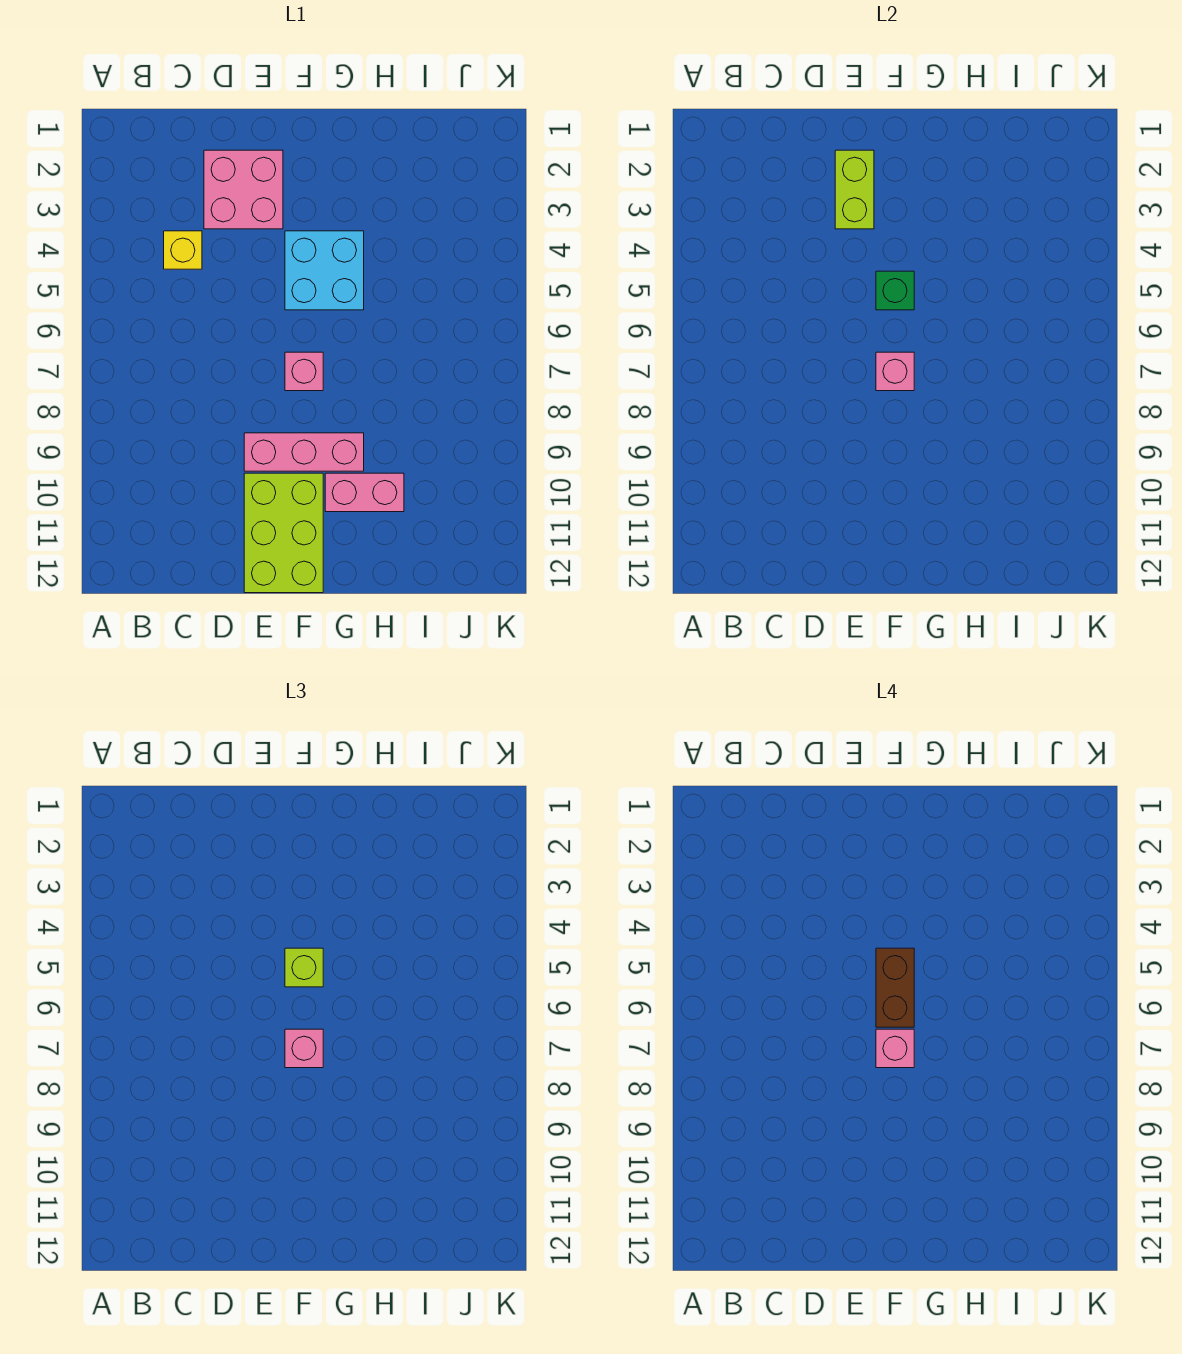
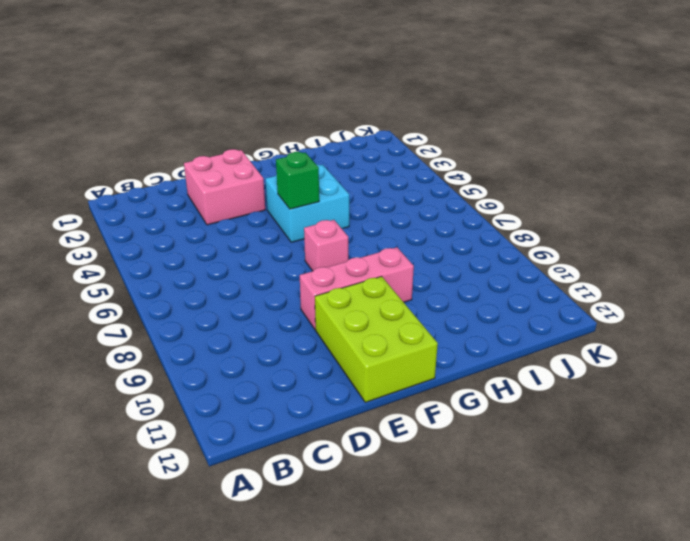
none -> yellow 1x1 brick [164,231,202,269]
none -> pink 1x2 brick [325,473,404,512]
none -> lime 1x2 brick [835,150,874,229]

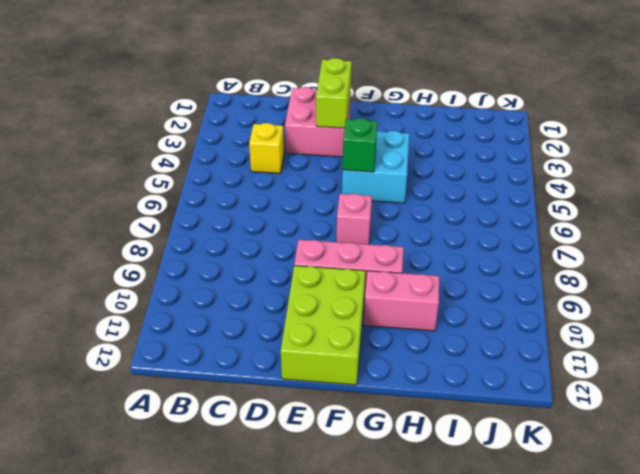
none -> pink 1x1 brick [876,352,914,391]
none -> lime 1x1 brick [285,948,323,987]
none -> pink 1x1 brick [285,1029,323,1068]

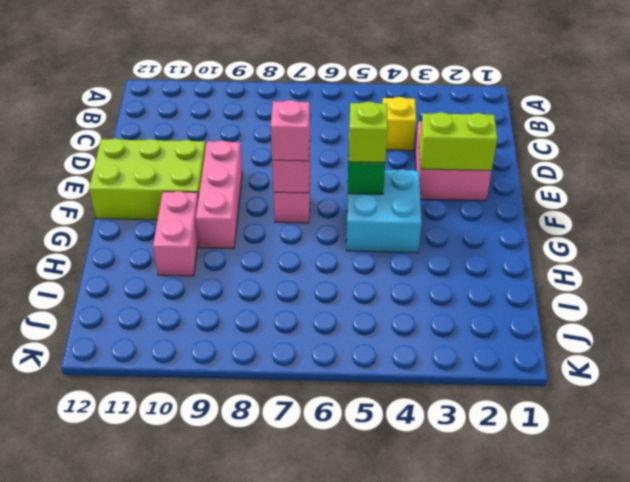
none -> brown 1x2 brick [876,948,914,1027]
none -> pink 1x1 brick [876,1029,914,1068]

